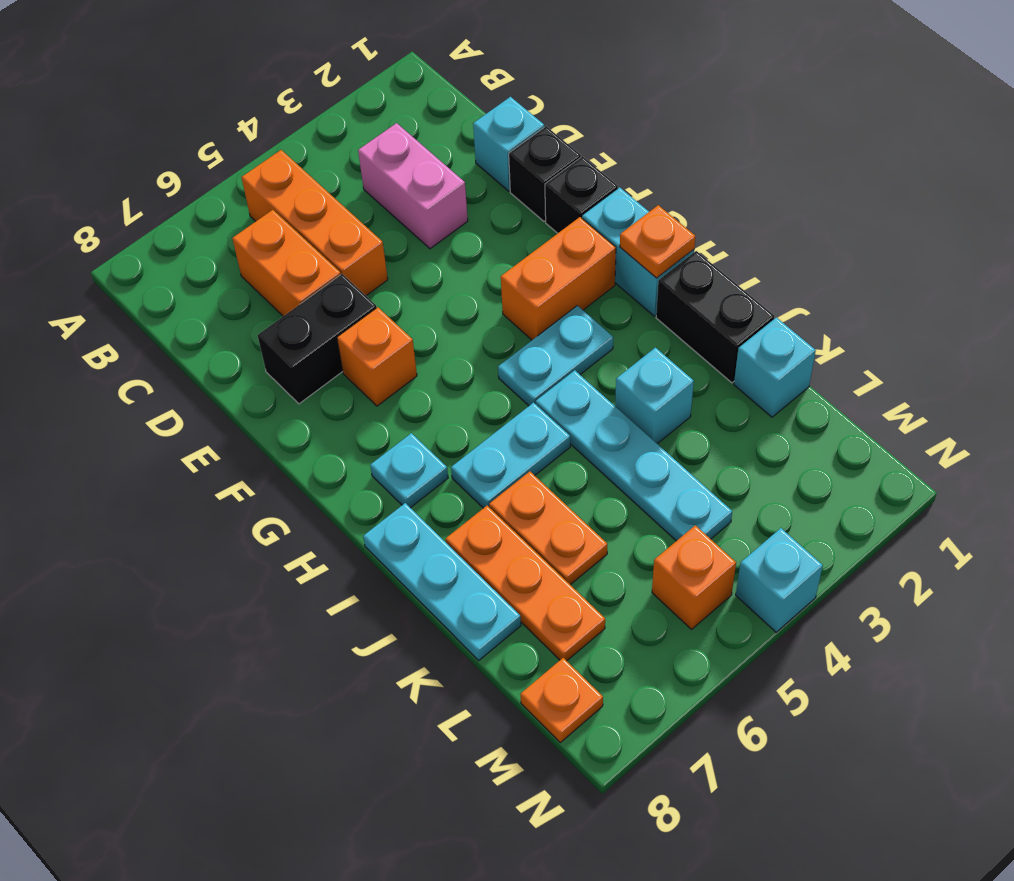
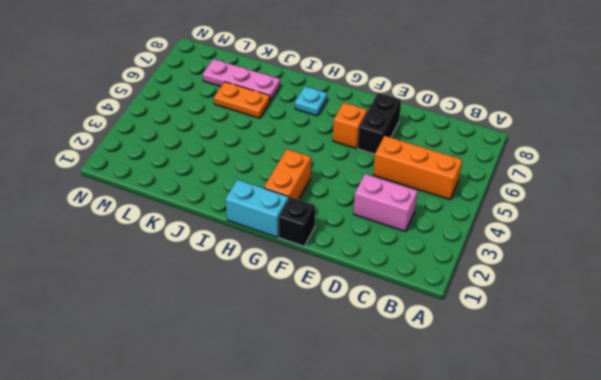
pink 1x3 plate [203,59,280,101] -> orange 1x3 plate [446,506,605,661]
none -> orange 1x2 brick [232,210,341,316]
none -> cyan 1x1 brick [473,97,544,191]
none -> black 1x1 brick [509,126,581,221]

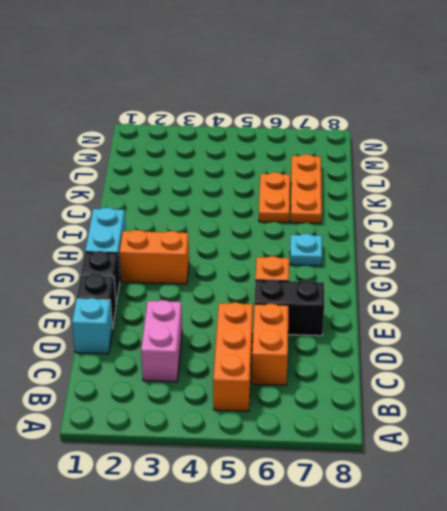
none -> cyan 1x2 plate [498,306,613,406]
none -> black 1x2 brick [656,251,774,383]
none -> cyan 1x4 plate [536,370,732,541]

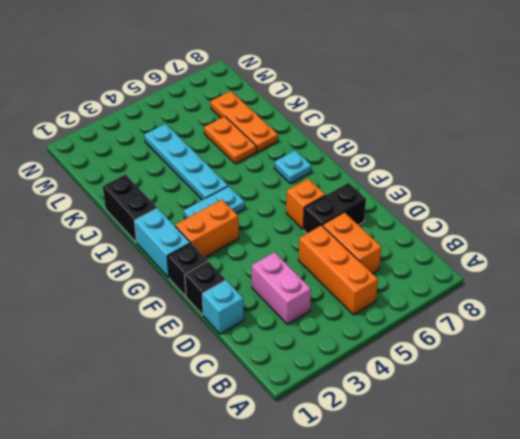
none -> cyan 1x2 plate [451,403,570,508]
none -> cyan 1x3 plate [363,503,521,660]
none -> cyan 1x1 brick [615,348,694,444]

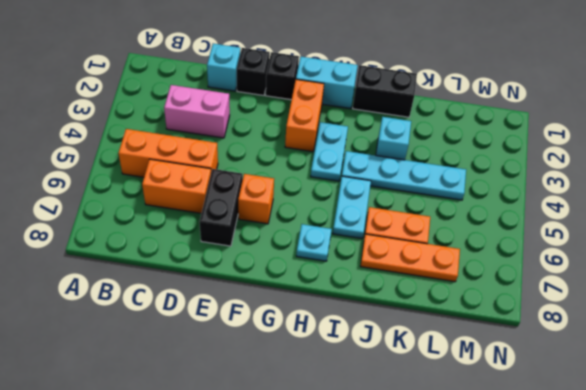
none -> cyan 1x3 plate [363,503,521,660]
none -> cyan 1x1 brick [734,317,816,417]
none -> orange 1x1 brick [652,525,736,629]

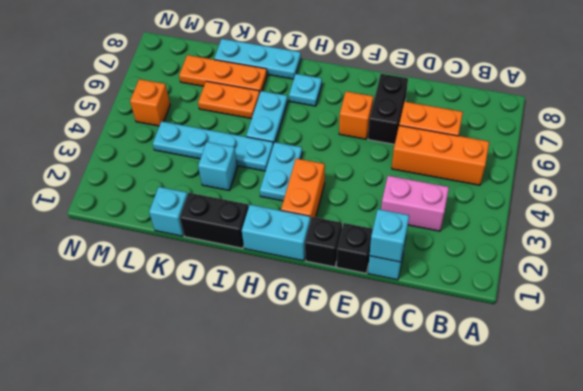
cyan 1x1 brick [370,209,409,262] -> cyan 1x1 brick moved to [736,528,823,632]
none -> orange 1x1 plate [521,658,603,742]
none -> orange 1x1 plate [620,205,695,278]

